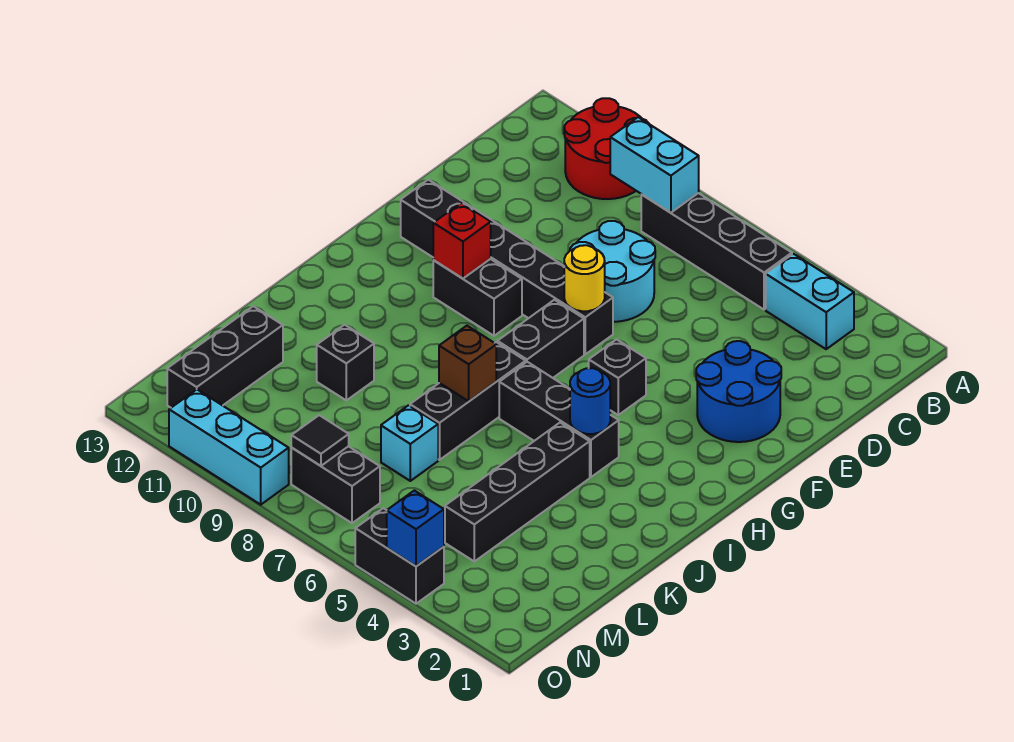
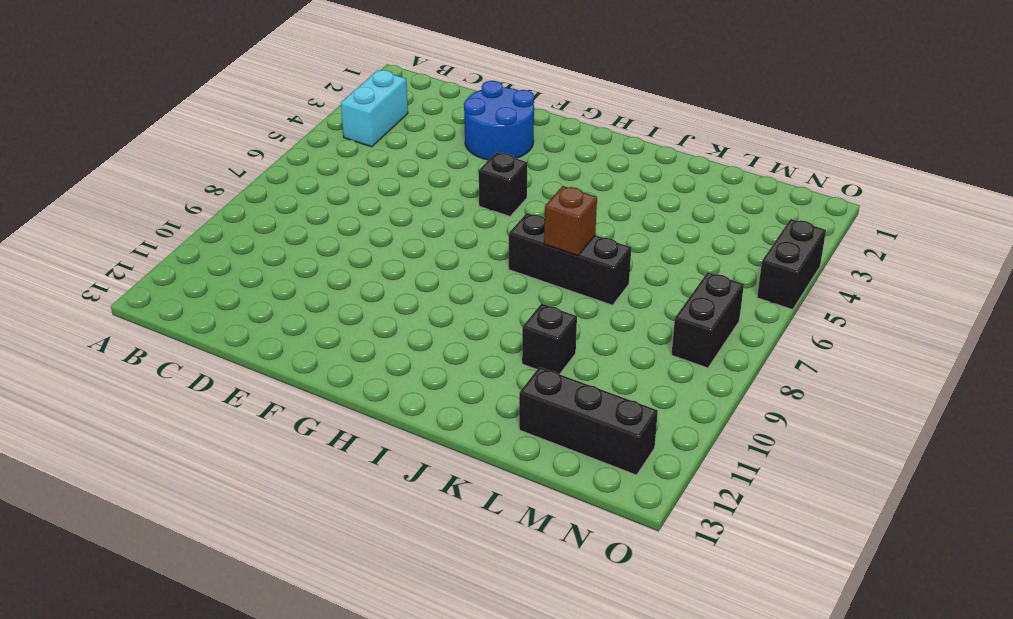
none -> red 2x2 round brick [564,98,649,199]
none -> black 1x4 brick [641,193,792,310]
none -> cyan 2x2 round brick [570,221,655,322]

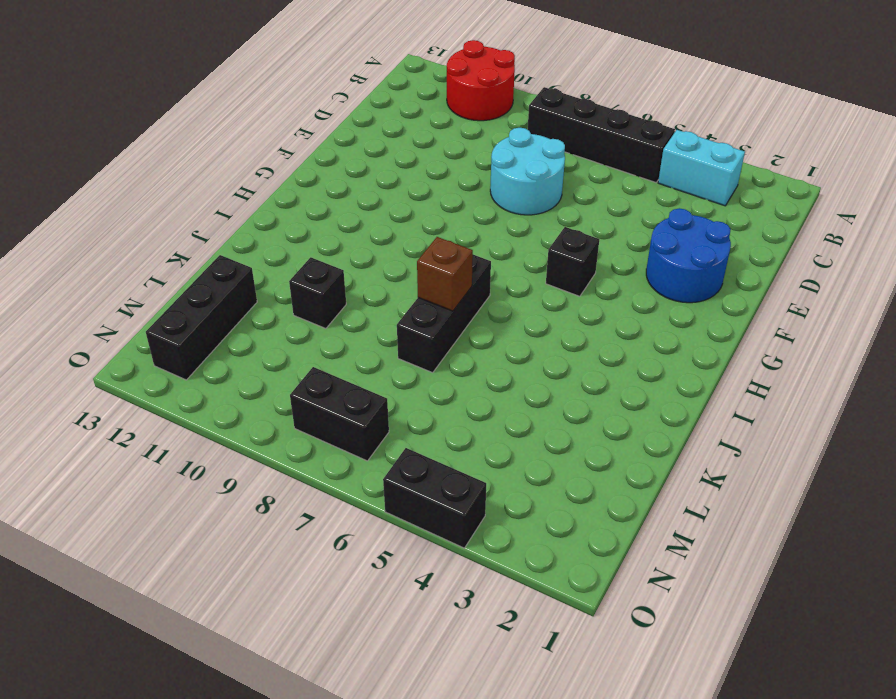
none -> black 1x6 brick [401,180,613,354]
none -> black 1x2 brick [497,300,584,378]
none -> black 1x2 brick [433,259,522,336]

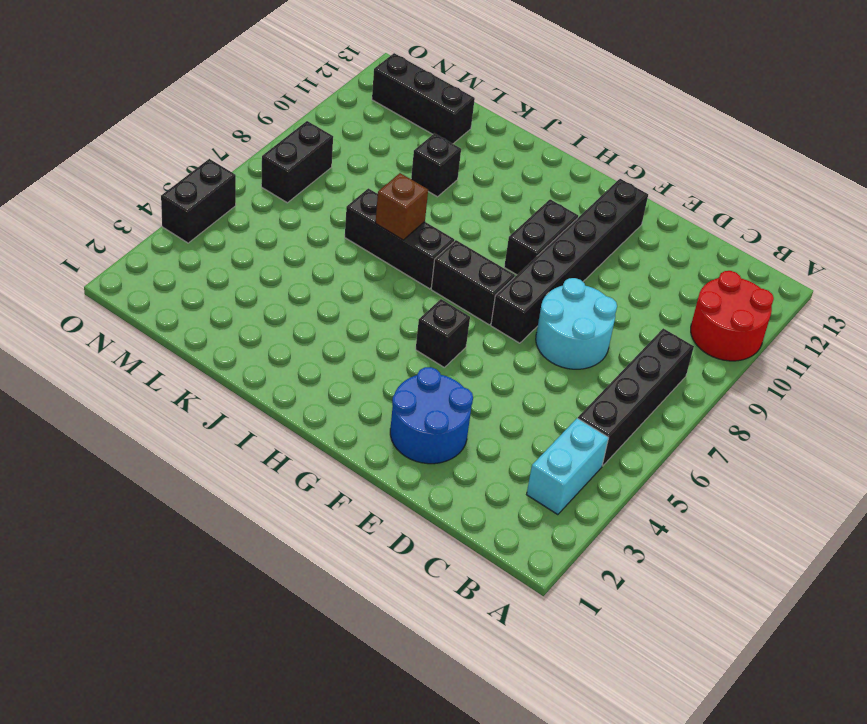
none -> black 1x3 brick [499,362,619,477]
none -> black 1x4 brick [445,423,590,561]
none -> cyan 1x1 brick [381,405,438,481]

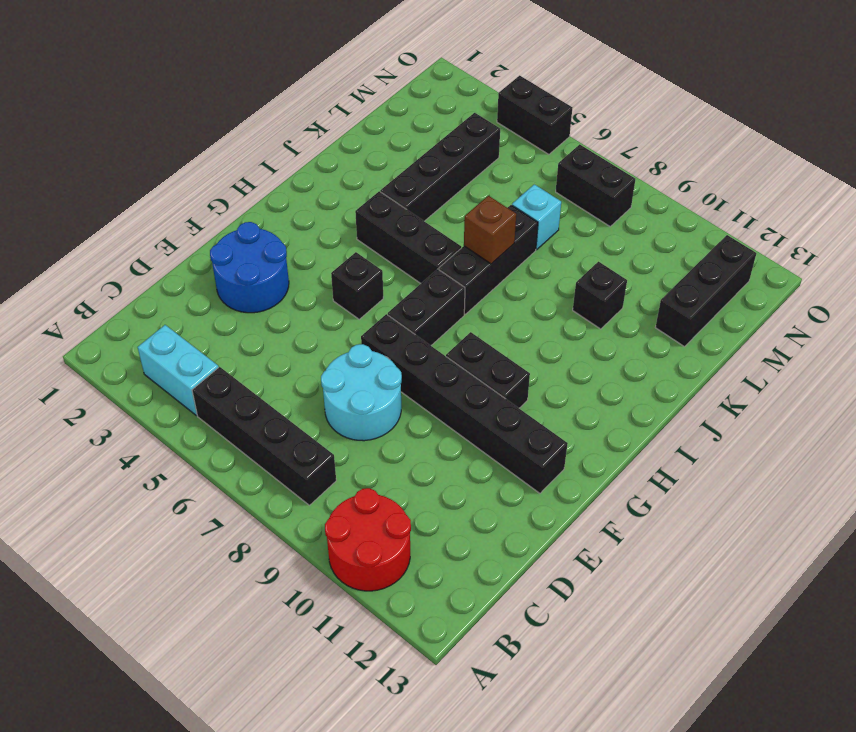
none -> cyan 1x3 brick [169,389,289,505]
none -> cyan 1x2 brick [610,117,699,213]
none -> yellow 1x1 round brick [564,245,605,311]

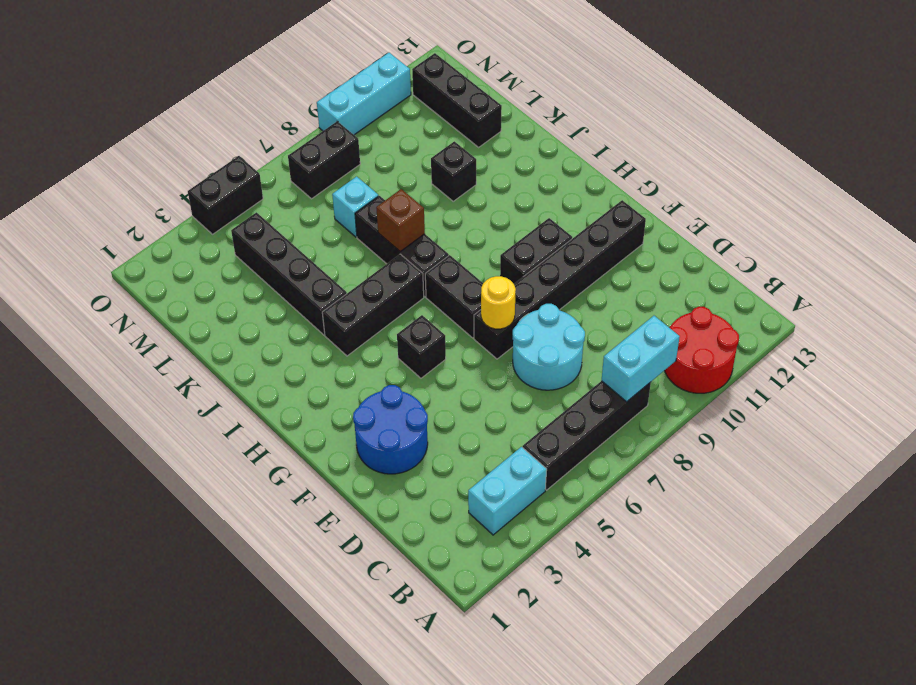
none -> red 1x1 brick [433,203,491,279]
none -> blue 1x1 round brick [570,368,610,434]
none -> black 1x1 tile [291,415,349,466]

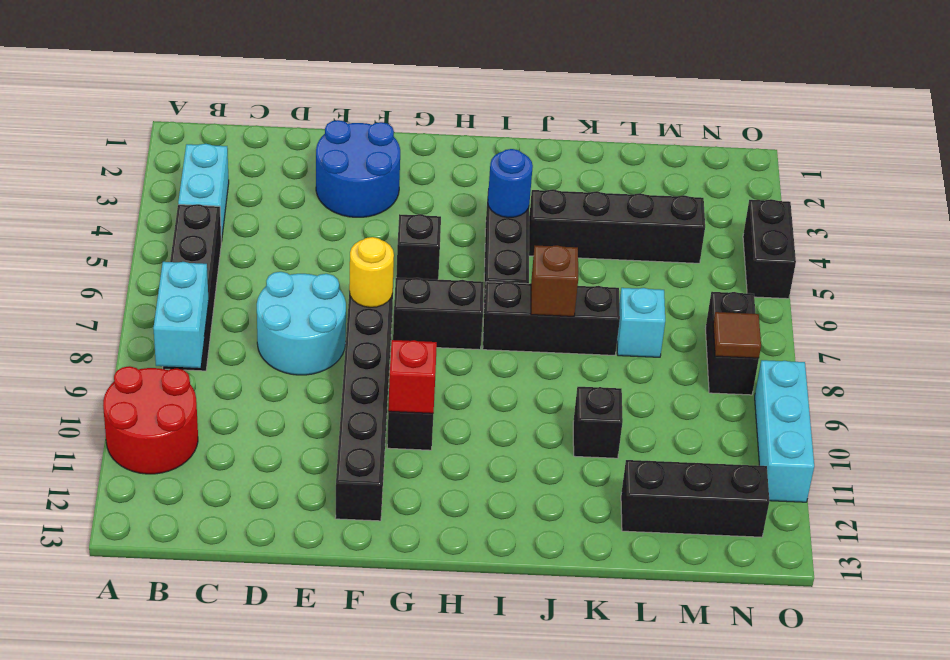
brown 1x1 tile [713,312,761,358] -> black 1x1 tile [291,415,349,466]
none -> blue 1x1 brick [387,490,444,566]

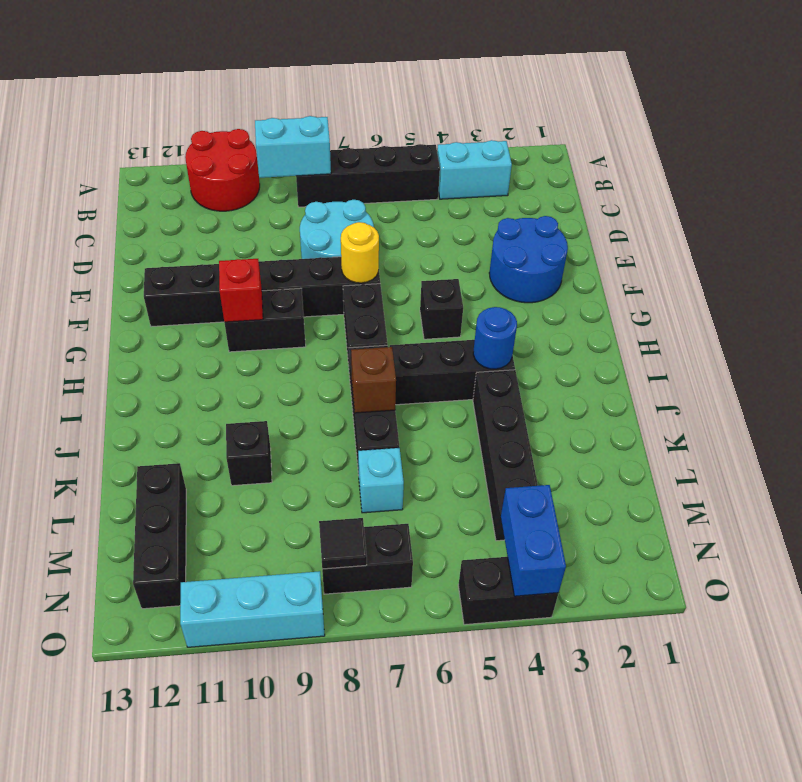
blue 1x2 brick [501,485,566,596] -> blue 1x1 brick [387,490,444,566]

